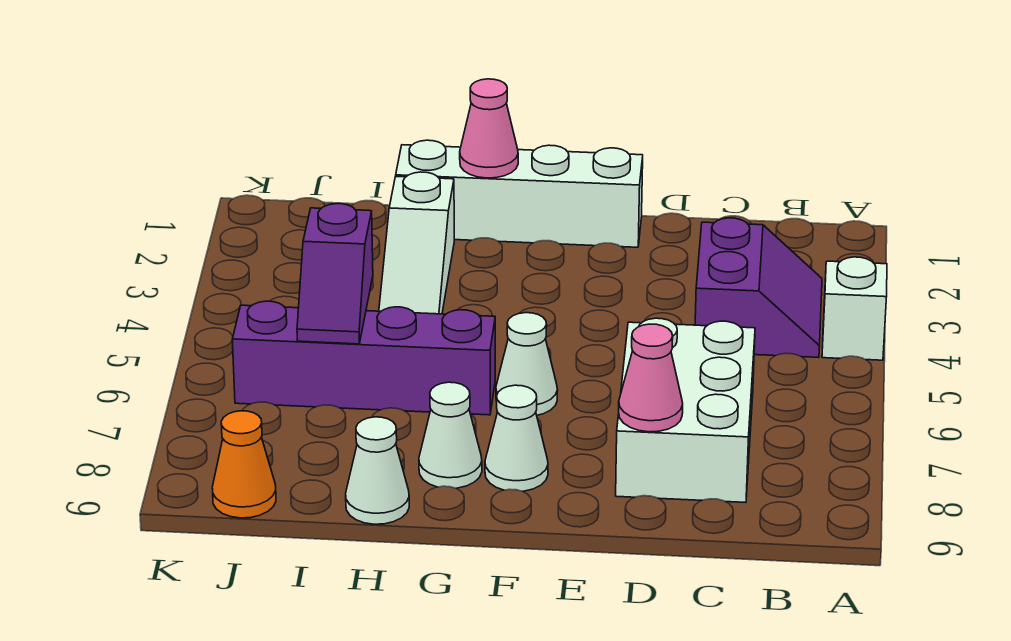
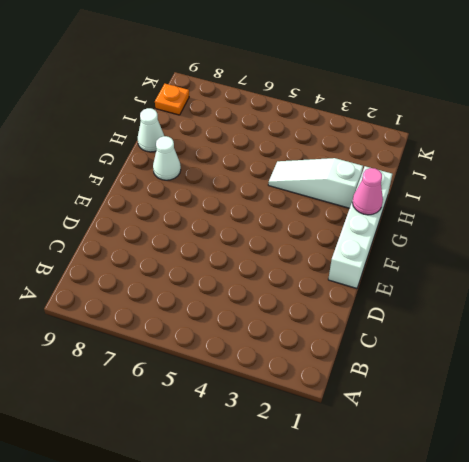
orange 1x1 plate [155,84,189,115] -> orange 1x1 cone [212,411,276,518]
none -> white 1x1 brick [822,257,887,360]
none -> purple 2x2 slope [695,218,822,358]
none -> white 2x3 brick [616,318,755,503]

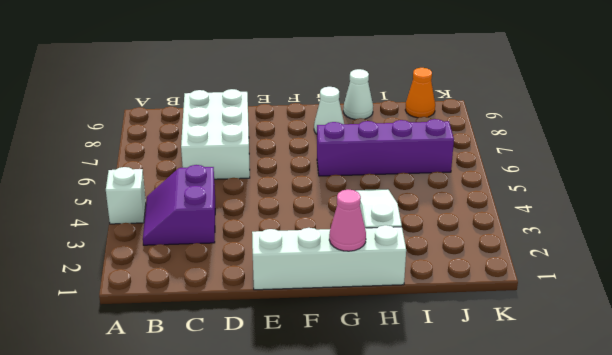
none -> white 1x1 cone [496,313,558,415]
none -> white 1x1 cone [485,385,548,491]
none -> pink 1x1 cone [619,324,683,432]

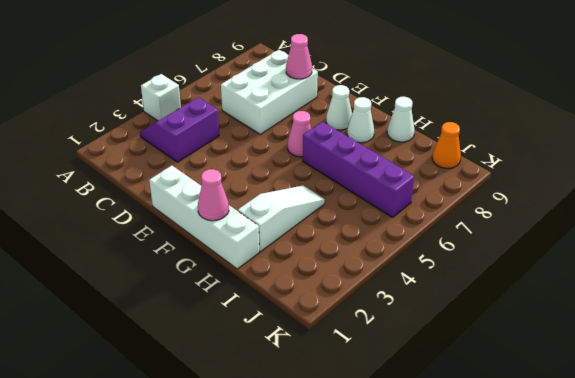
pink 1x1 cone [288,111,311,157] -> white 1x1 cone [496,313,558,415]
none -> purple 1x2 slope [297,204,373,344]

